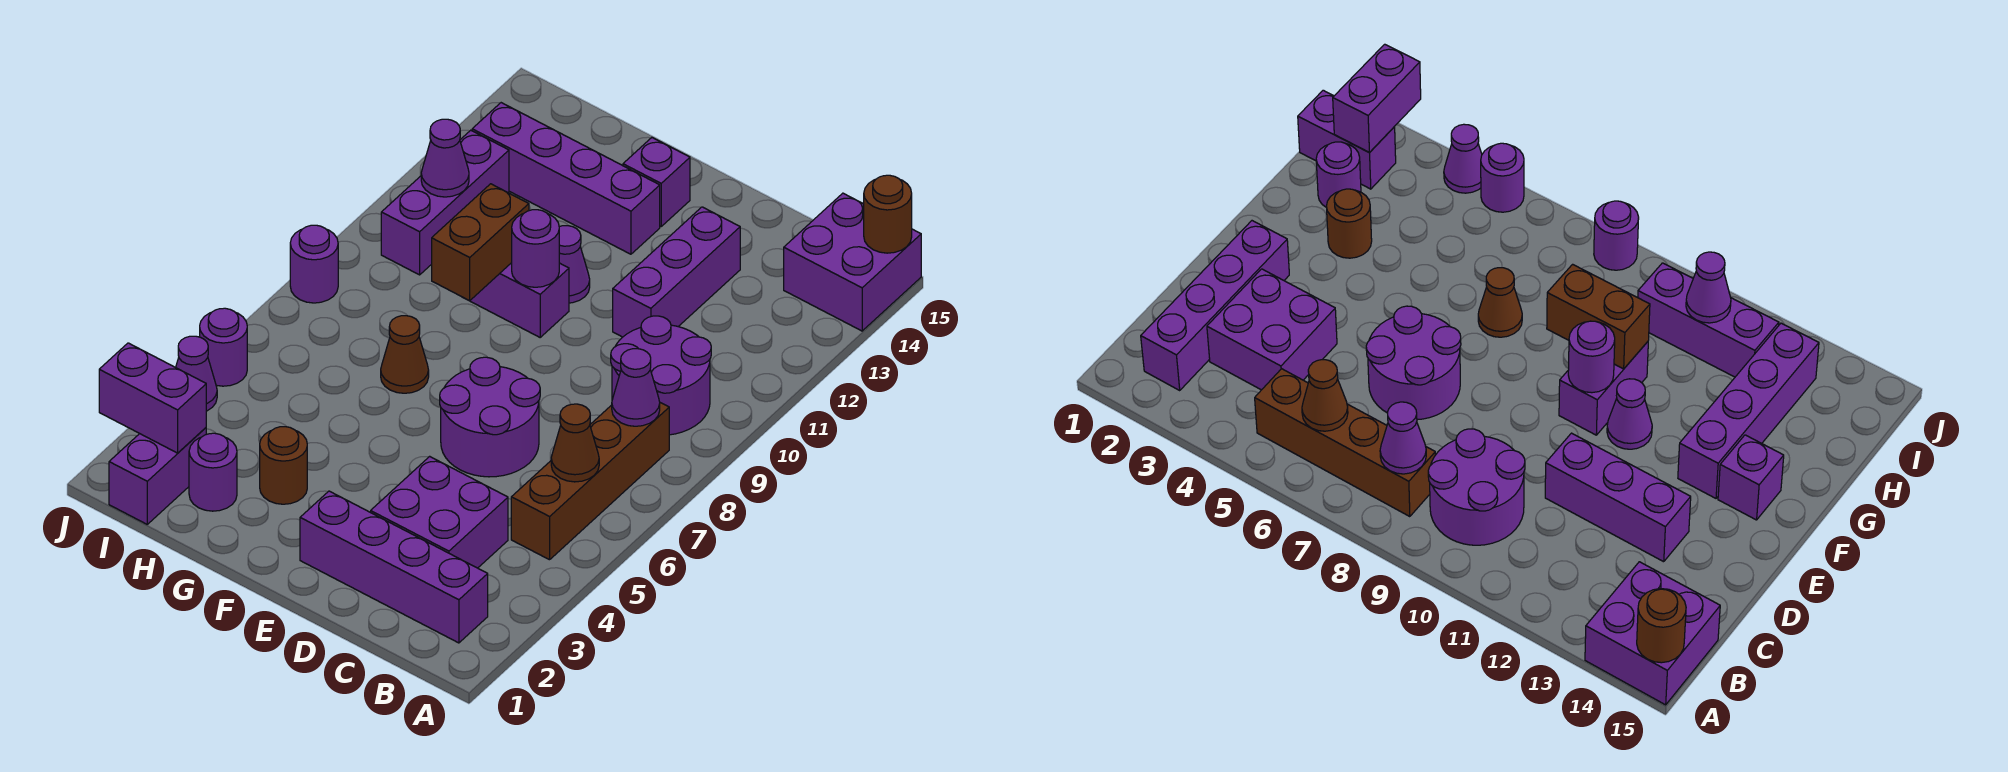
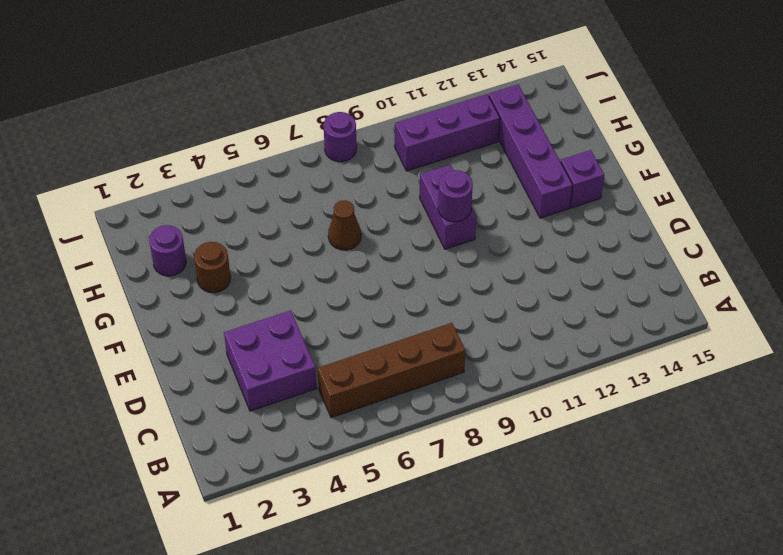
none -> purple 2x2 brick [784,193,921,331]
none -> purple 1x4 brick [300,491,488,643]
none -> purple 2x2 round brick [611,316,711,435]

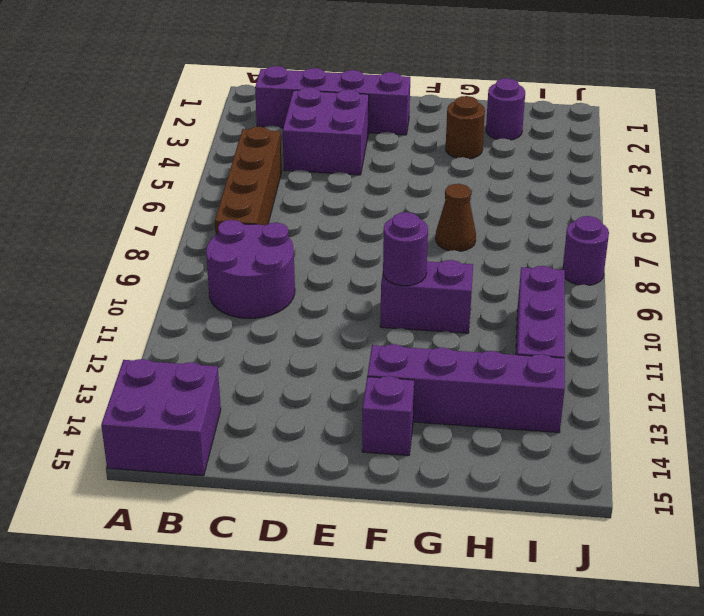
none -> purple 2x2 round brick [440,357,540,477]
none -> purple 1x3 brick [613,207,740,337]
none -> purple 1x1 cone [559,226,590,303]

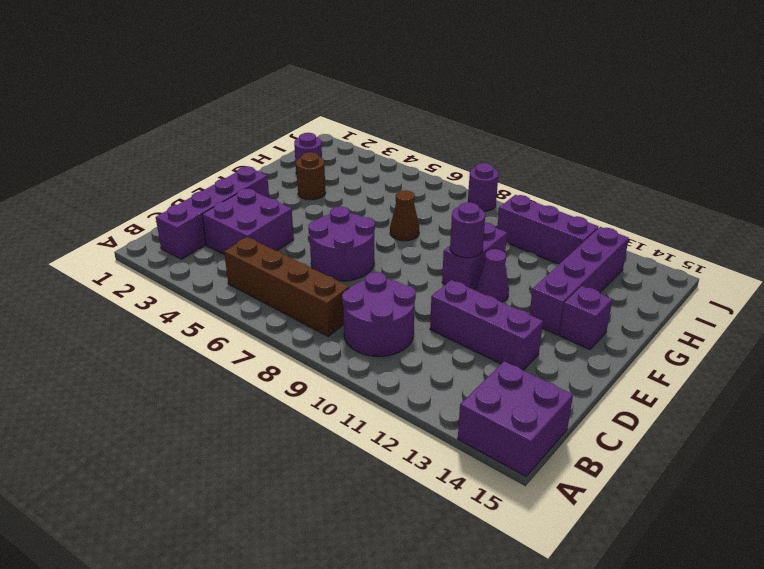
none -> purple 1x2 brick [109,428,206,524]
none -> purple 1x1 cone [176,336,217,411]
none -> purple 1x1 round brick [200,308,247,386]

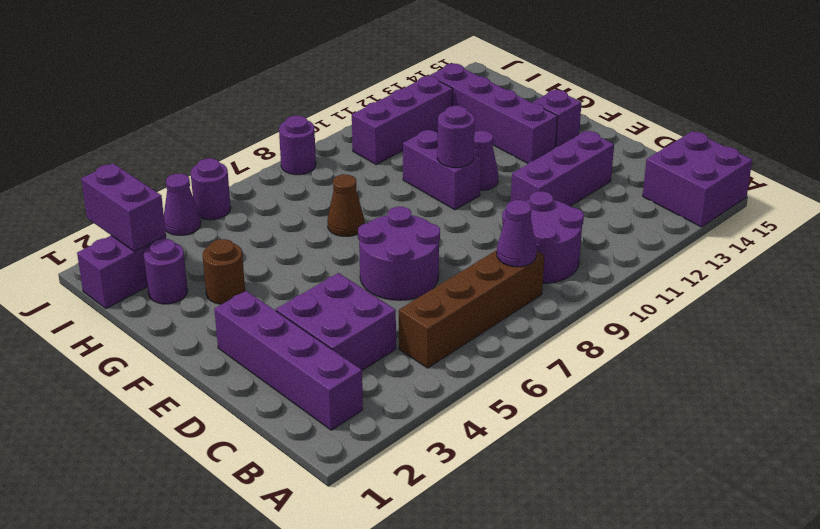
none -> brown 1x1 round brick [864,175,912,253]
none -> brown 1x1 cone [551,404,599,482]
none -> brown 1x2 brick [432,184,529,301]

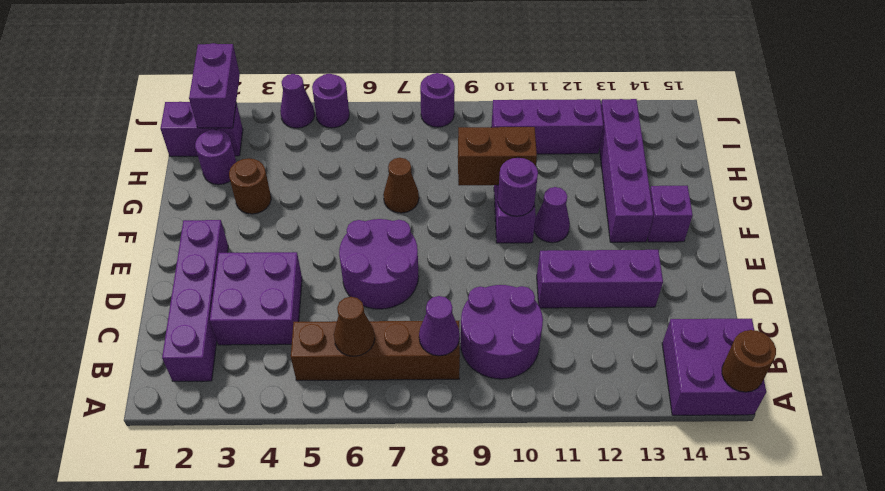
none -> purple 1x1 cone [421,119,469,197]

